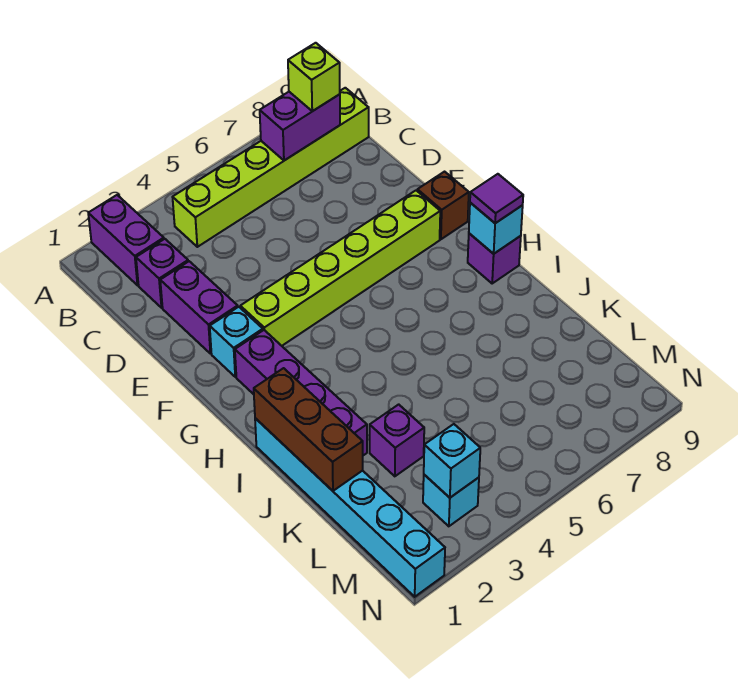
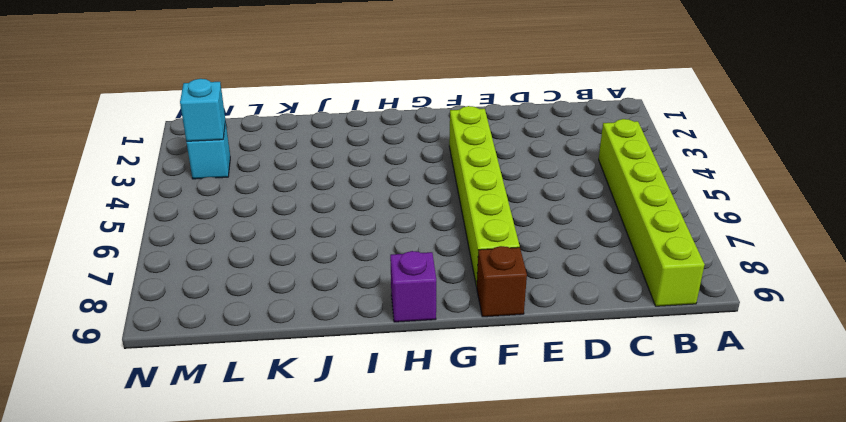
none -> purple 1x2 brick [88,195,164,285]
none -> purple 1x1 brick [136,239,188,308]
none -> purple 1x2 brick [160,261,238,354]

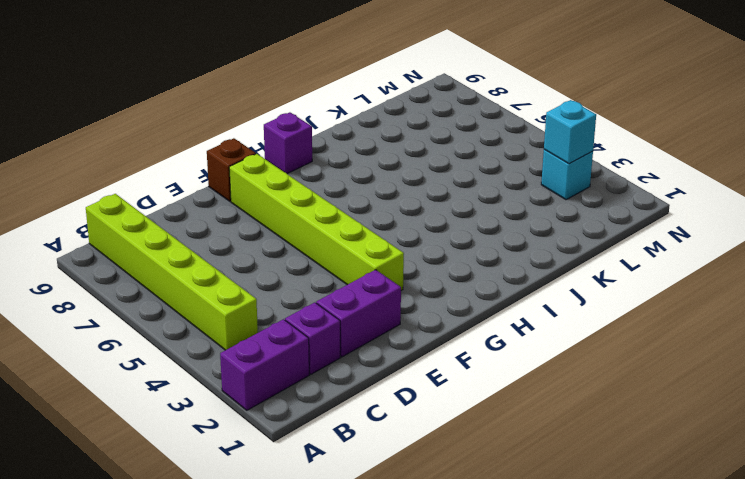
none -> cyan 1x1 brick [210,307,263,377]
none -> purple 1x4 brick [235,330,367,455]
none -> cyan 1x6 brick [255,418,445,597]

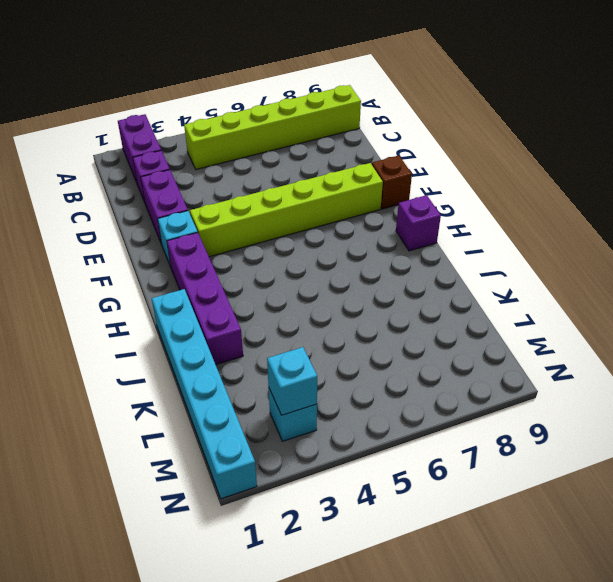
none -> purple 1x1 brick [370,404,424,476]
none -> purple 1x2 brick [260,92,340,161]
none -> cyan 1x1 brick [469,203,523,254]

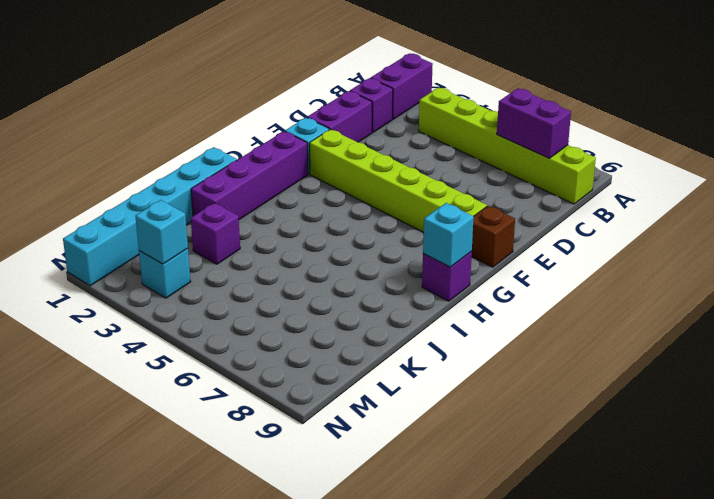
none -> brown 1x3 brick [254,368,363,491]
none -> lime 1x1 brick [288,43,340,111]
none -> purple 1x1 tile [470,174,523,223]

